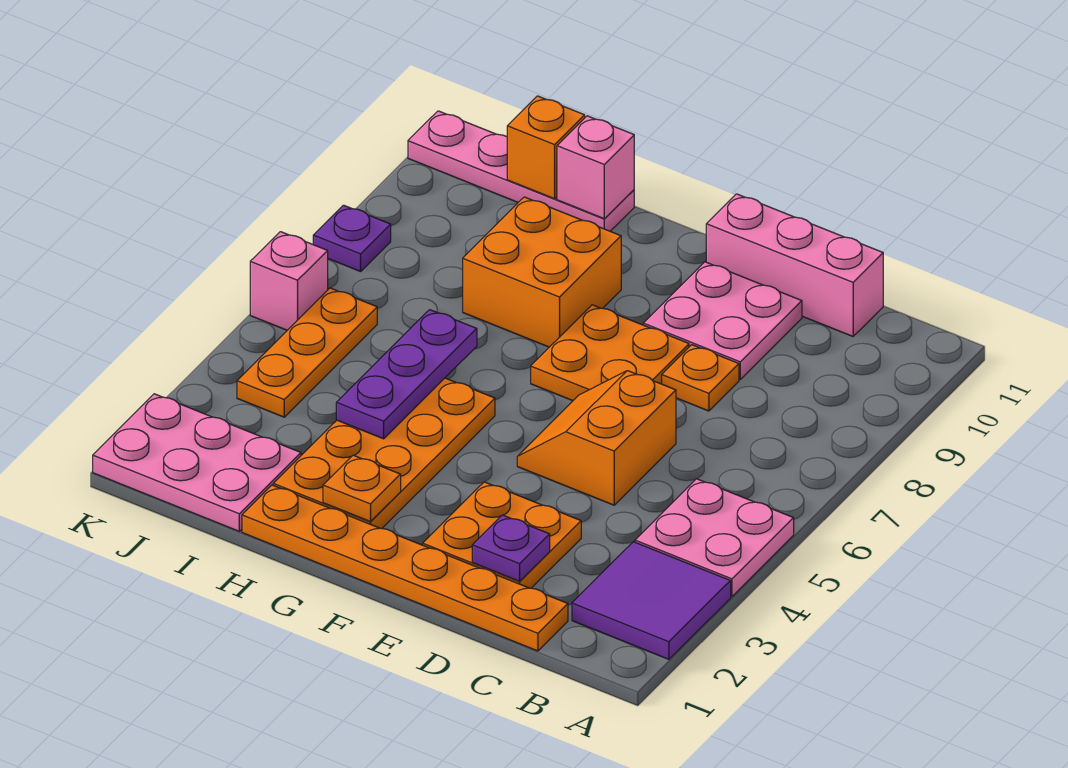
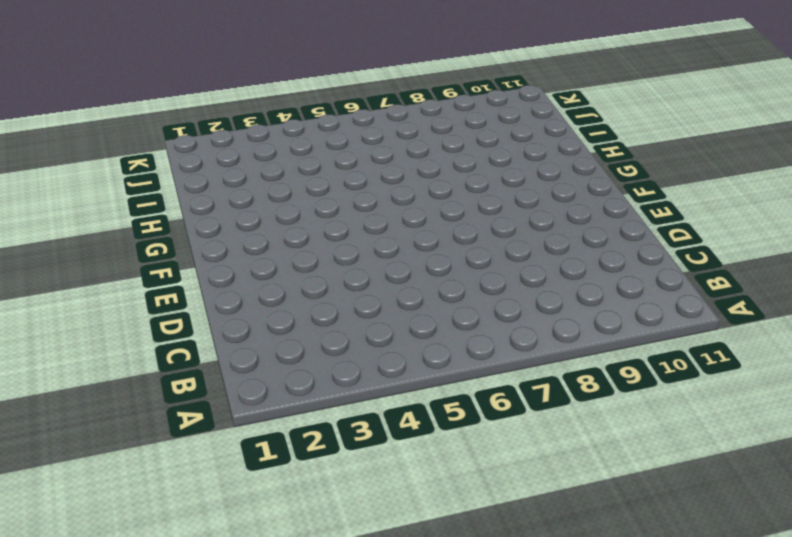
none -> purple 2x2 tile [572,542,731,659]
none -> pink 2x2 plate [635,479,794,596]
none -> orange 1x6 plate [242,485,568,651]

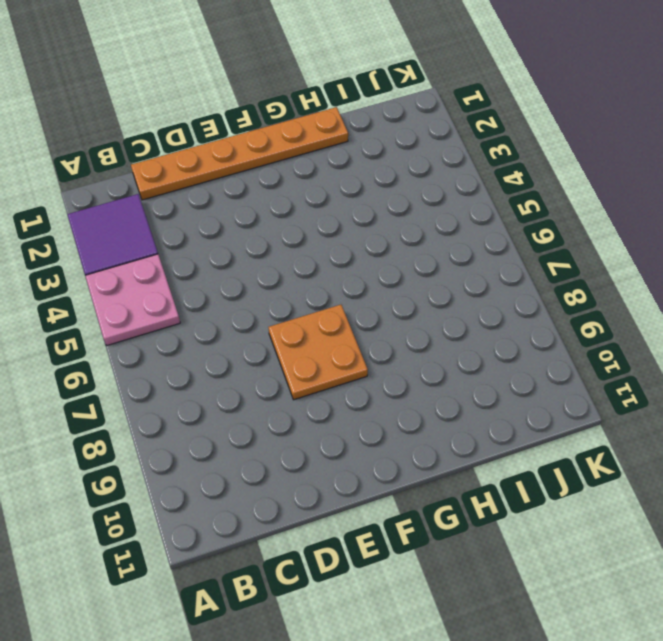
none -> pink 1x3 brick [706,194,883,336]
none -> orange 2x2 plate [423,482,581,588]
none -> orange 2x2 slope [517,371,676,505]

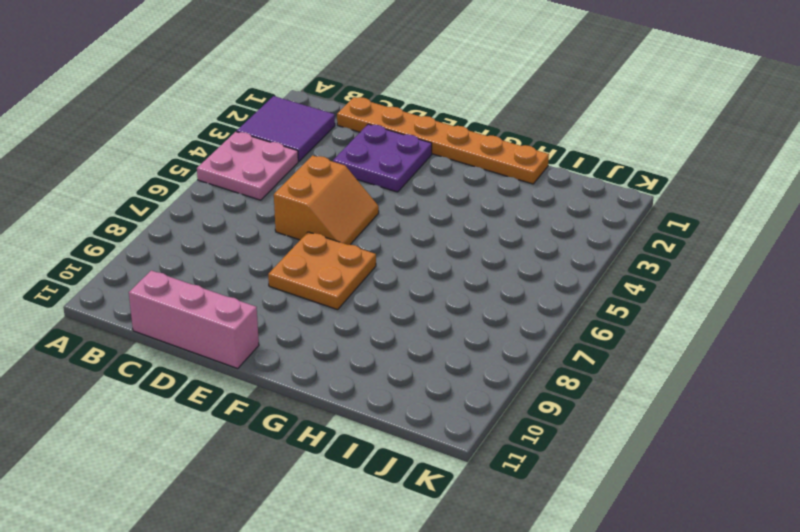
purple 2x2 plate [333,124,432,192] -> orange 2x2 plate [423,482,581,588]
none -> orange 1x1 plate [662,345,739,411]
none -> pink 2x2 plate [643,262,802,379]
none -> orange 2x4 plate [273,378,495,529]

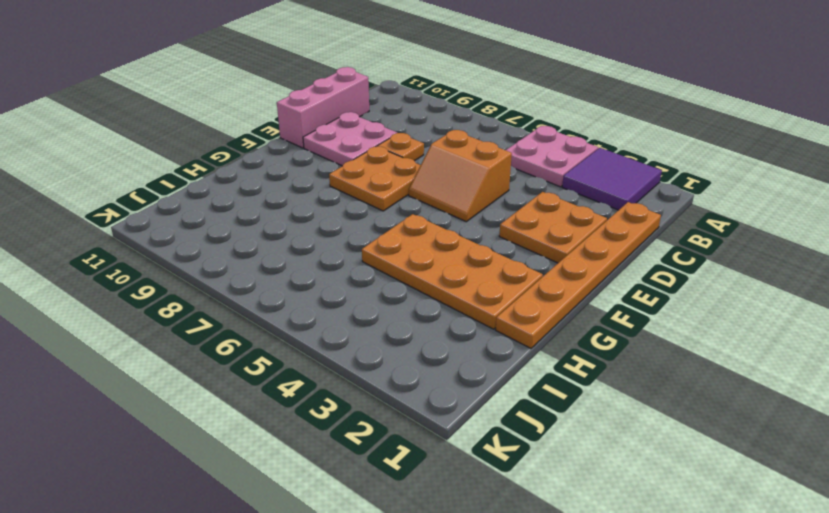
none -> orange 2x2 brick [463,197,621,347]
none -> pink 1x4 plate [408,111,634,231]
none -> pink 2x3 plate [93,394,301,531]

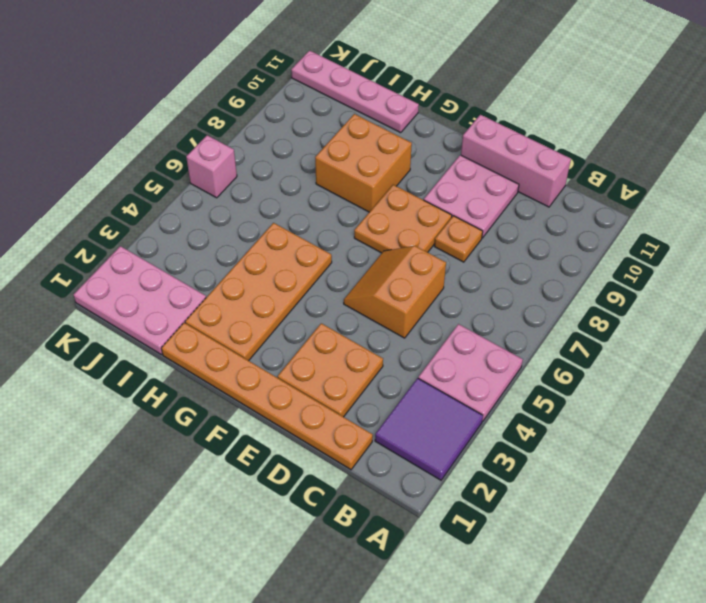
none -> orange 1x3 plate [237,288,377,417]
none -> purple 1x1 plate [313,205,391,272]
none -> purple 1x1 plate [472,515,550,581]

